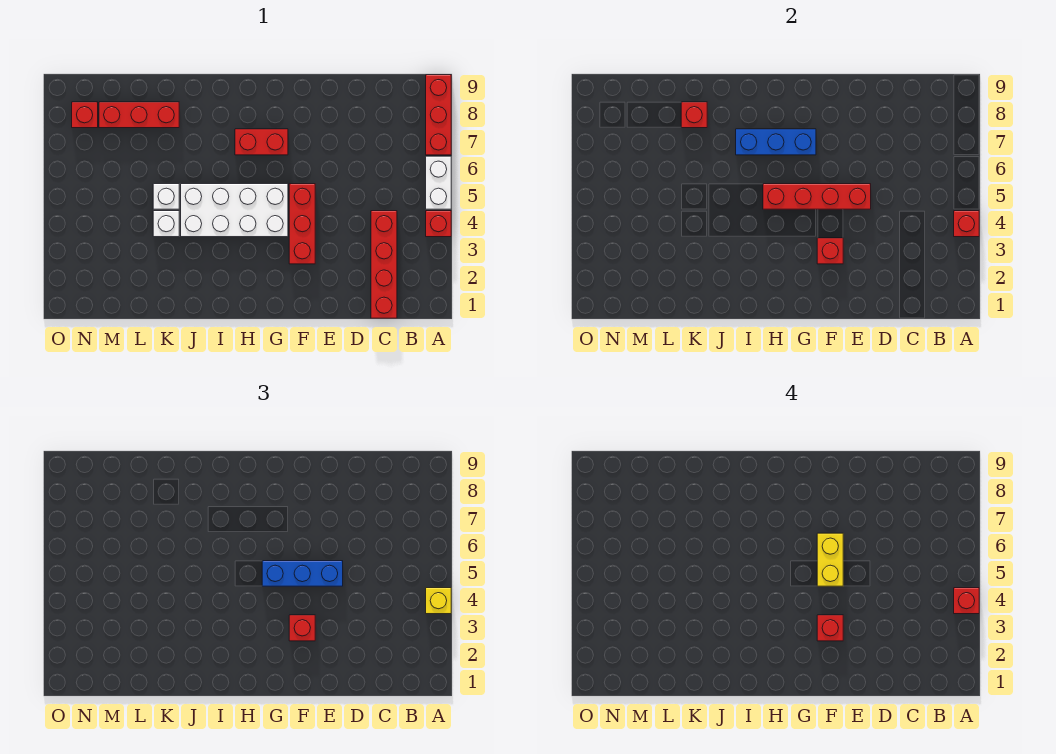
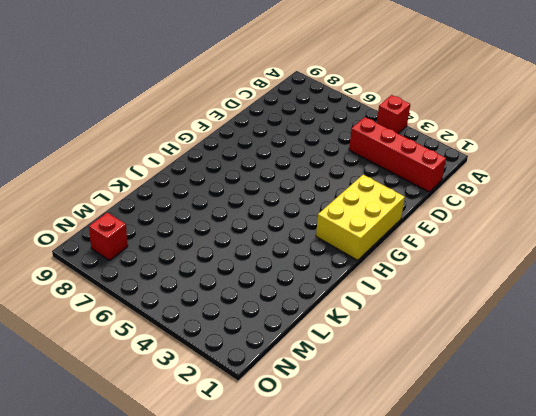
yellow 2x3 brick [316,175,405,260] -> none
none -> white 1x2 brick [426,156,451,209]
none -> red 1x3 brick [426,75,451,155]
none -> red 1x3 brick [289,184,315,264]

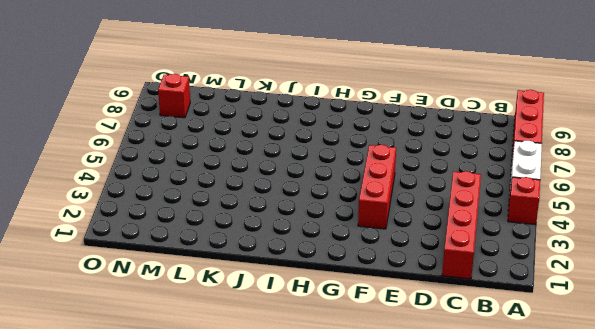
none -> white 2x4 brick [181,184,288,237]
none -> red 1x2 brick [235,129,288,155]
none -> white 1x1 brick [153,211,179,237]

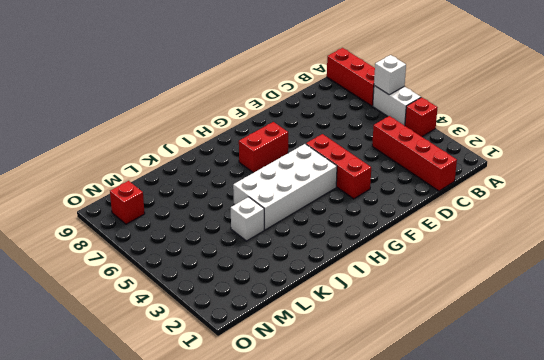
white 1x1 brick [374,55,406,95] -> white 1x1 brick moved to [153,184,179,209]
none -> red 1x3 brick [99,102,179,128]
none -> red 1x1 brick [954,211,979,237]
none -> red 1x4 brick [763,184,871,209]

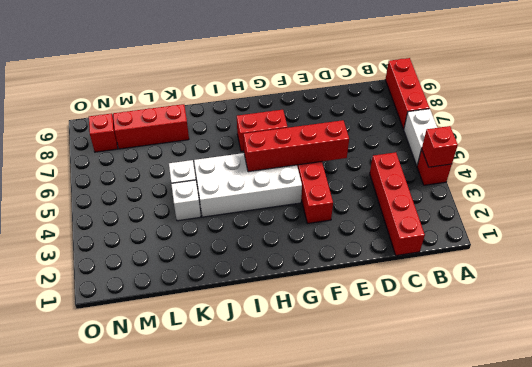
none -> red 1x1 brick [817,238,843,264]
none -> blue 1x3 brick [736,129,816,155]
none -> red 1x1 brick [681,102,707,128]

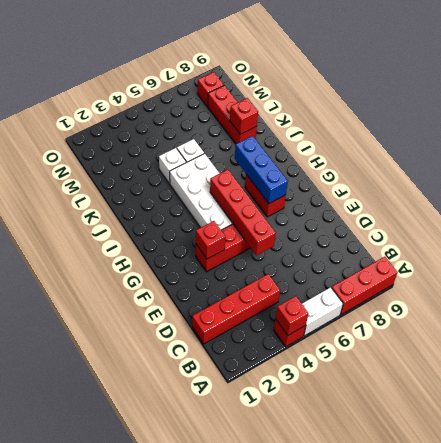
none -> yellow 1x1 brick [426,588,451,614]
none -> blue 1x3 brick [262,561,343,586]
none -> red 1x1 brick [289,615,315,641]

